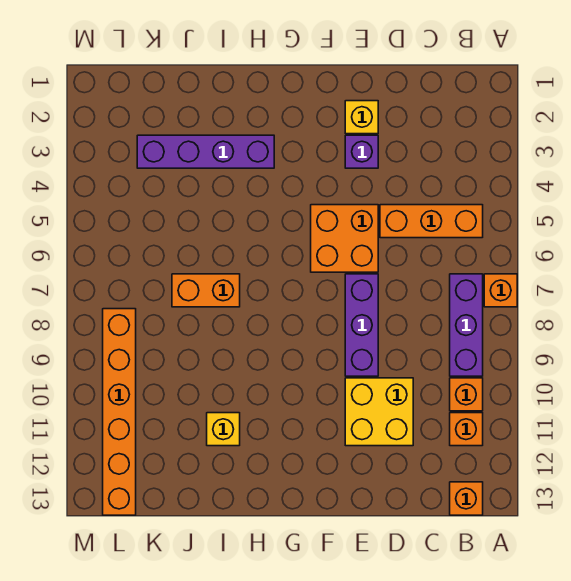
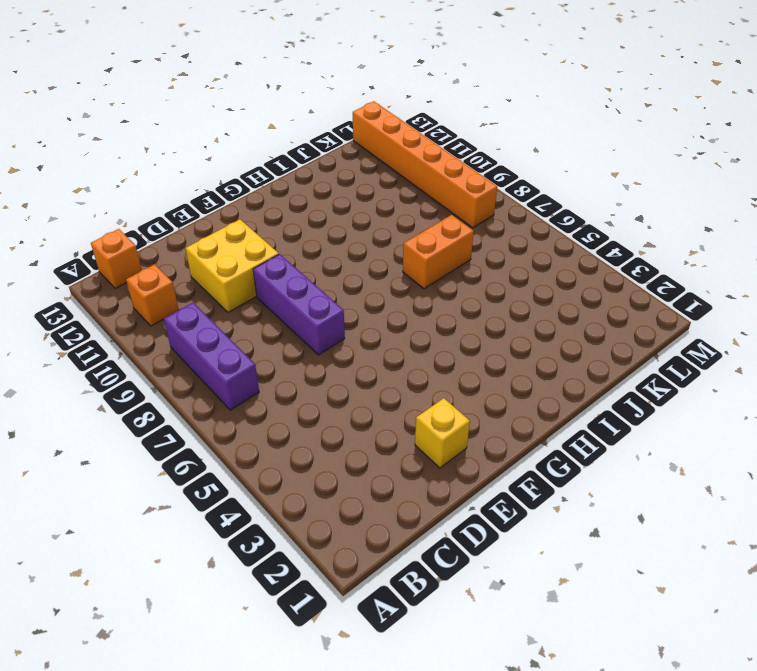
none -> orange 1x1 brick [484,274,517,307]
none -> orange 1x3 brick [380,205,483,238]
none -> orange 1x1 brick [450,378,483,411]

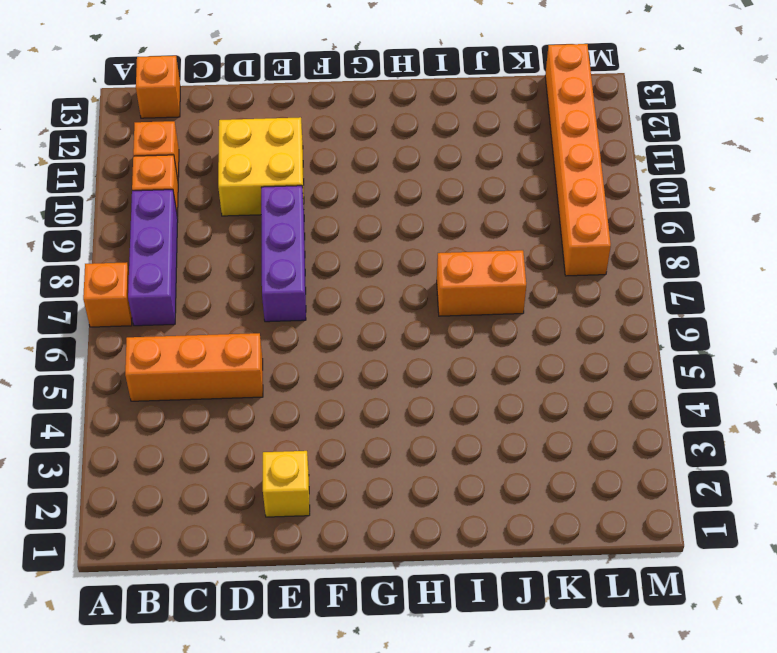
none -> purple 1x1 brick [345,135,378,168]
none -> orange 2x2 brick [311,205,378,272]
none -> purple 1x4 brick [137,135,274,168]

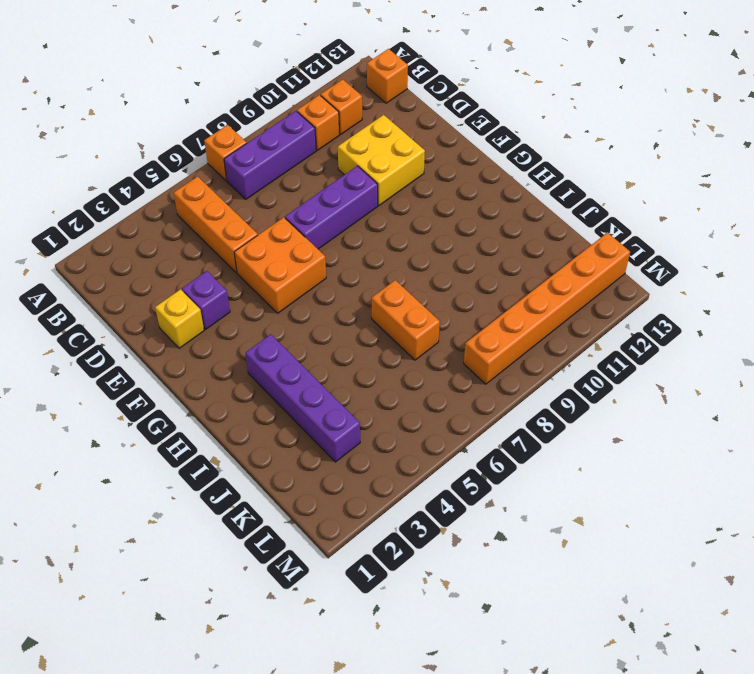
none -> yellow 1x1 brick [207,413,240,446]

